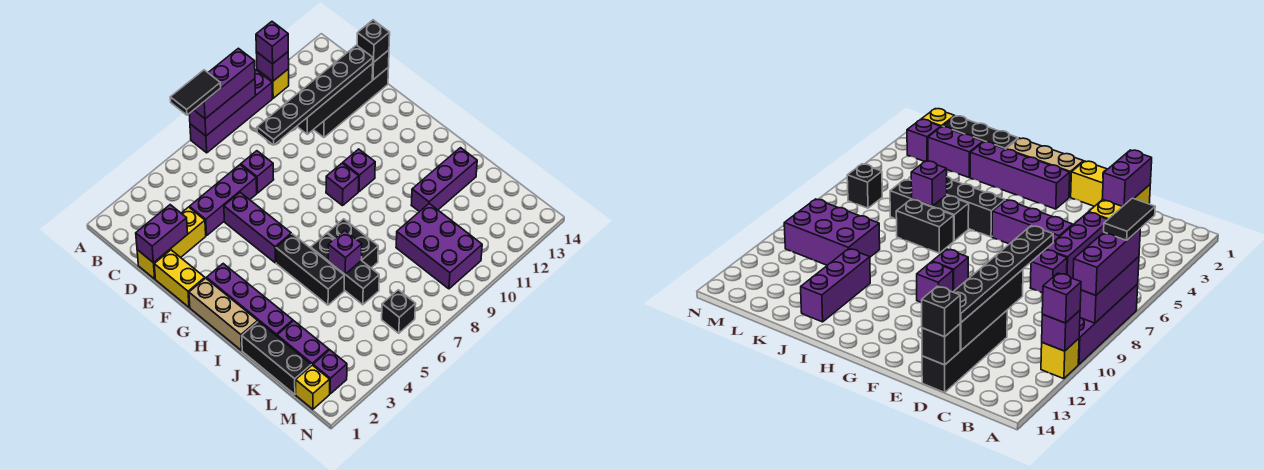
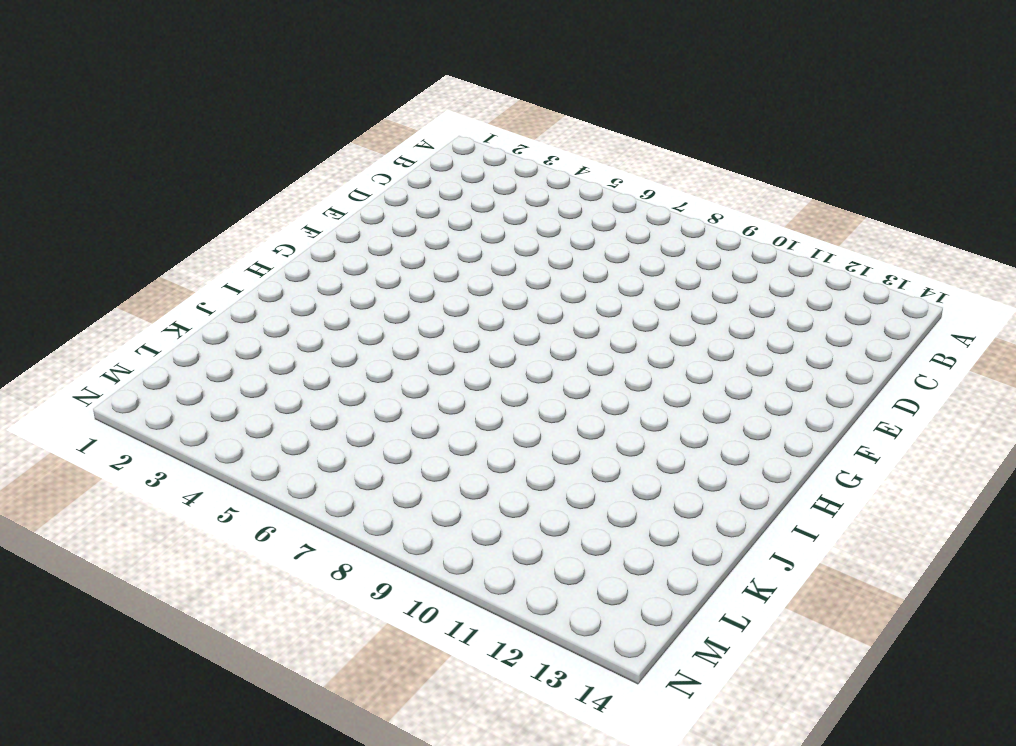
none -> purple 1x4 brick [190,70,272,153]
none -> yellow 1x1 brick [257,69,289,98]
none -> yellow 1x3 brick [137,207,206,279]
none -> purple 1x3 brick [190,165,257,236]

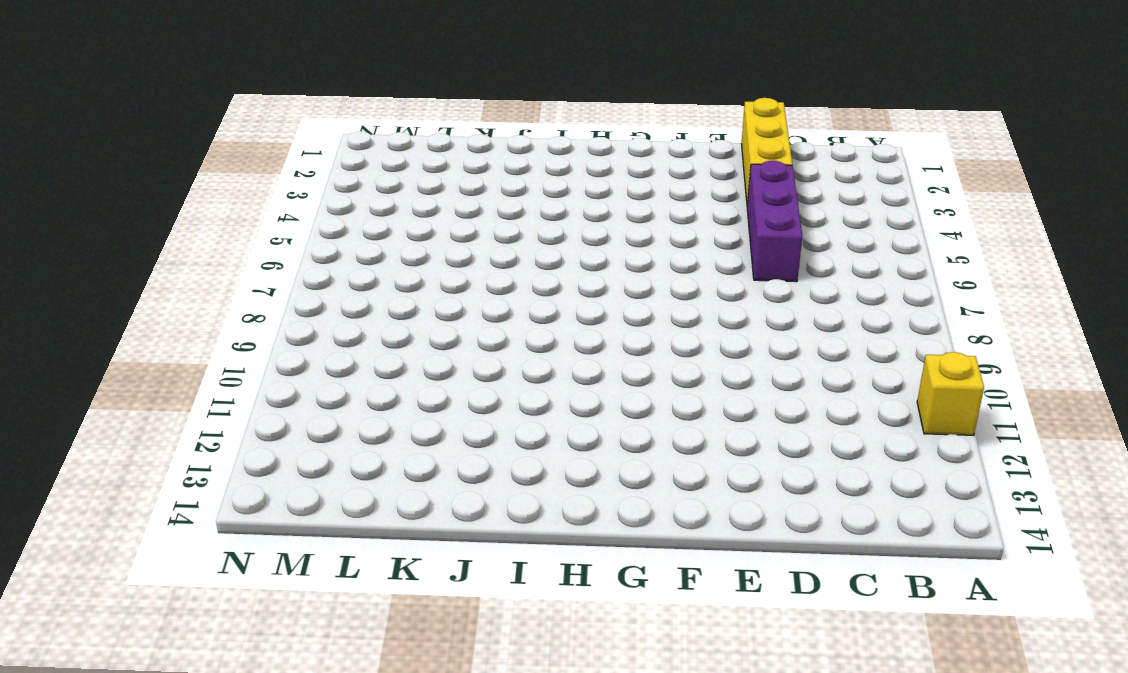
none -> purple 1x4 brick [190,70,272,153]
none -> purple 1x1 brick [241,151,274,193]
none -> black 1x4 brick [314,68,388,137]
none -> yellow 1x2 brick [154,250,205,307]

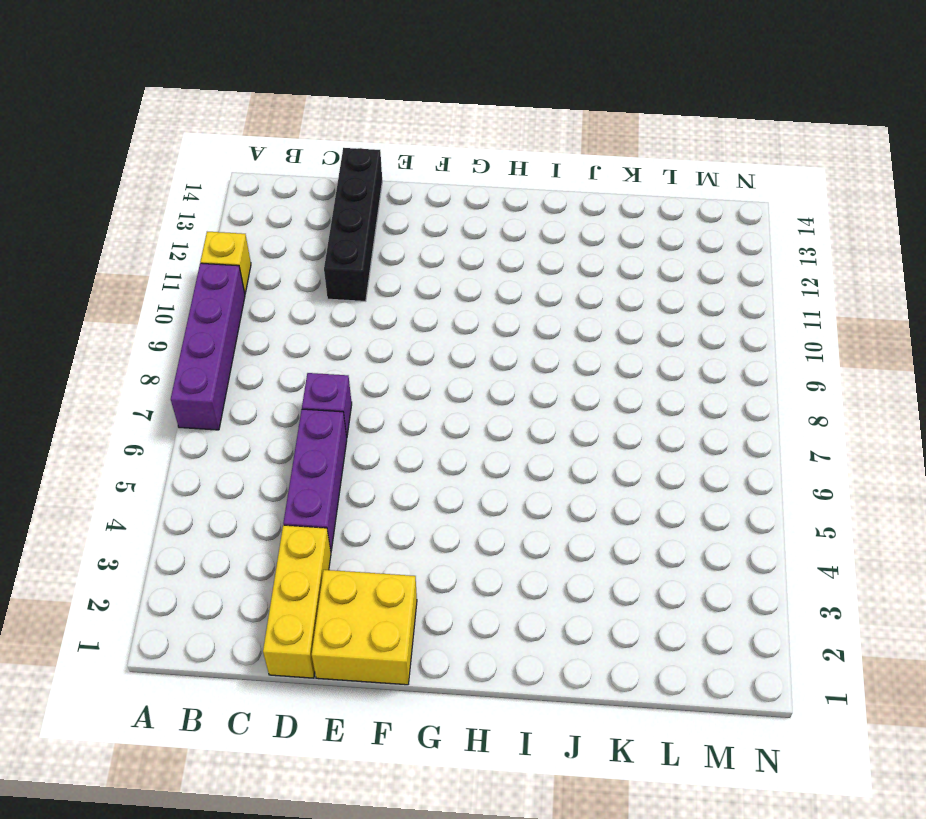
yellow 2x2 brick [312,570,417,685] -> yellow 1x2 brick [154,250,205,307]
none -> purple 1x3 brick [224,192,291,263]
none -> tan 1x3 brick [189,278,258,350]
none -> purple 1x4 brick [207,264,293,336]
none -> purple 1x1 brick [326,163,359,206]

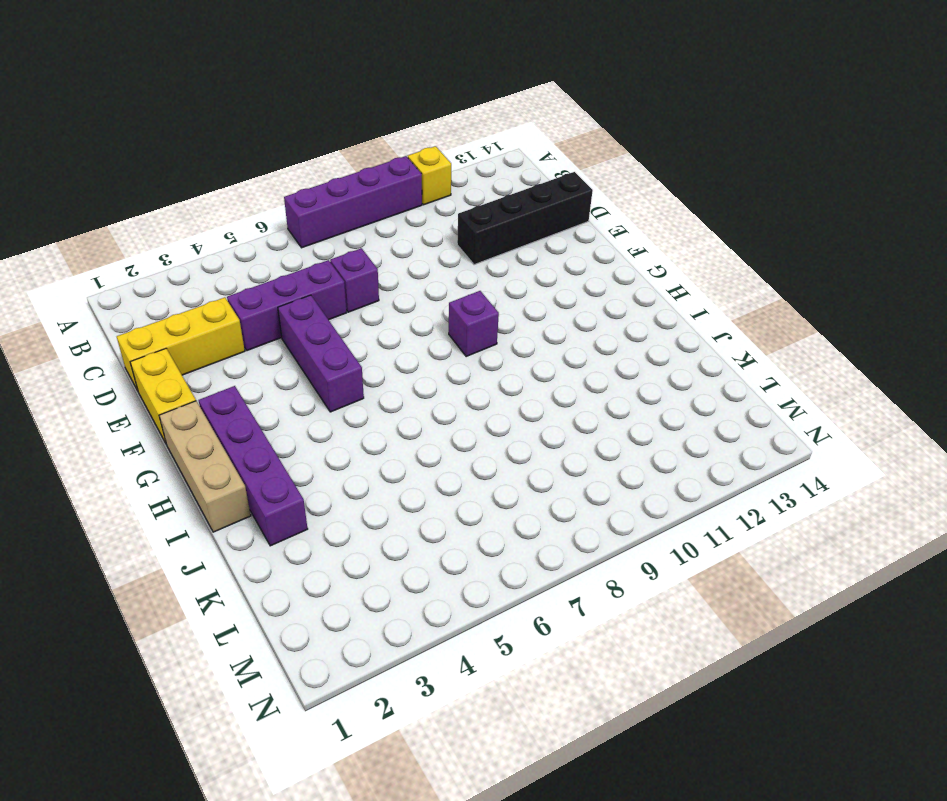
none -> purple 1x1 brick [343,149,375,191]
none -> black 1x3 brick [276,234,344,305]
none -> black 1x3 brick [311,233,379,305]
none -> black 1x2 brick [328,219,378,268]

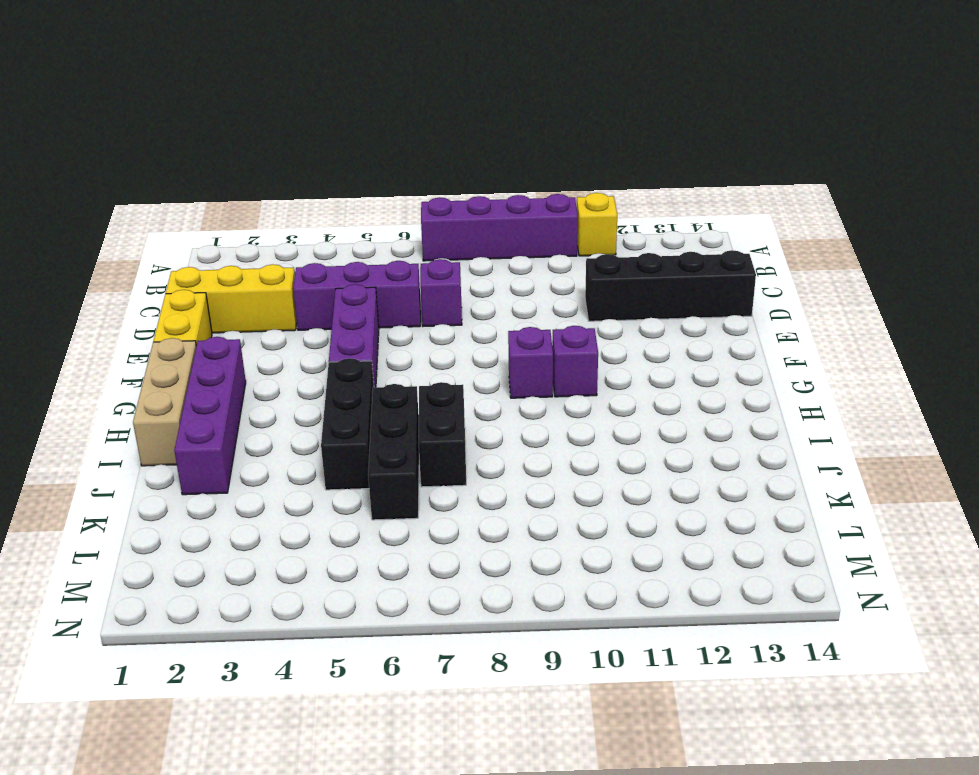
none -> black 1x3 brick [242,321,311,394]
none -> purple 1x3 brick [411,148,477,212]
none -> purple 1x2 brick [277,321,329,366]
none -> purple 2x3 brick [396,204,482,289]

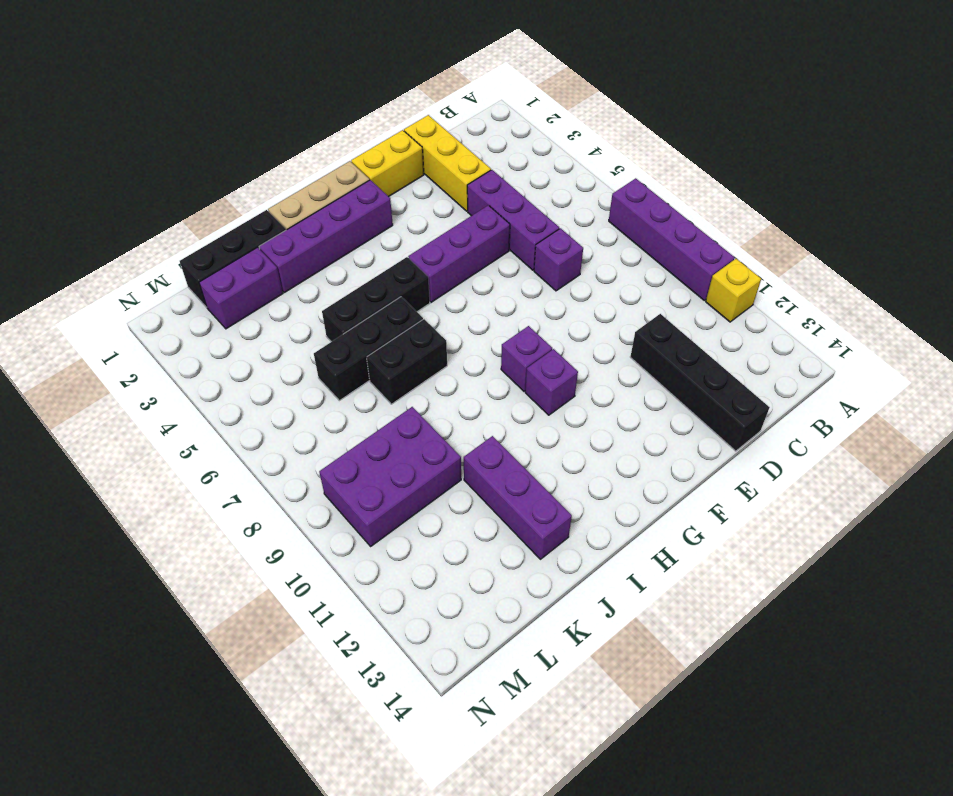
none -> yellow 1x1 brick [296,365,330,409]
none -> purple 1x1 brick [313,350,347,394]
none -> black 1x1 brick [382,290,416,333]
none -> purple 1x3 brick [189,79,256,136]

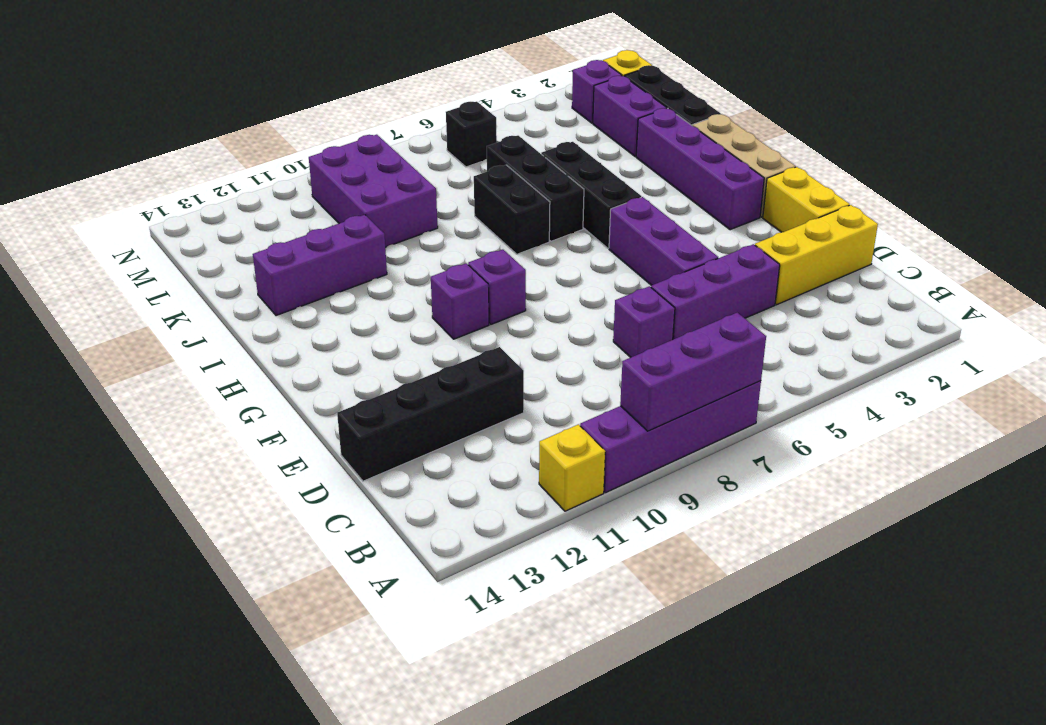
none -> purple 1x1 brick [256,52,289,81]
none -> purple 1x2 brick [136,205,188,263]
none -> black 1x4 brick [297,64,373,134]
none -> black 1x1 brick [372,50,389,80]

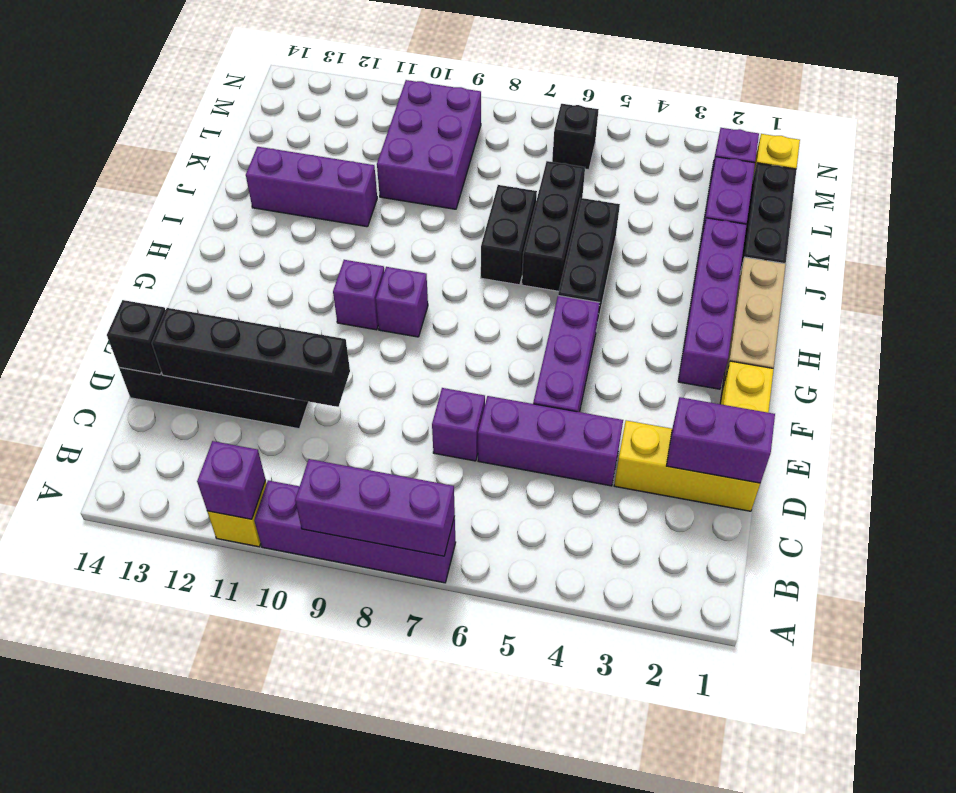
none -> purple 1x1 brick [328,231,362,274]
none -> purple 1x3 brick [194,48,255,119]
none -> purple 1x1 brick [256,22,288,64]
none -> black 1x6 plate [257,45,373,145]

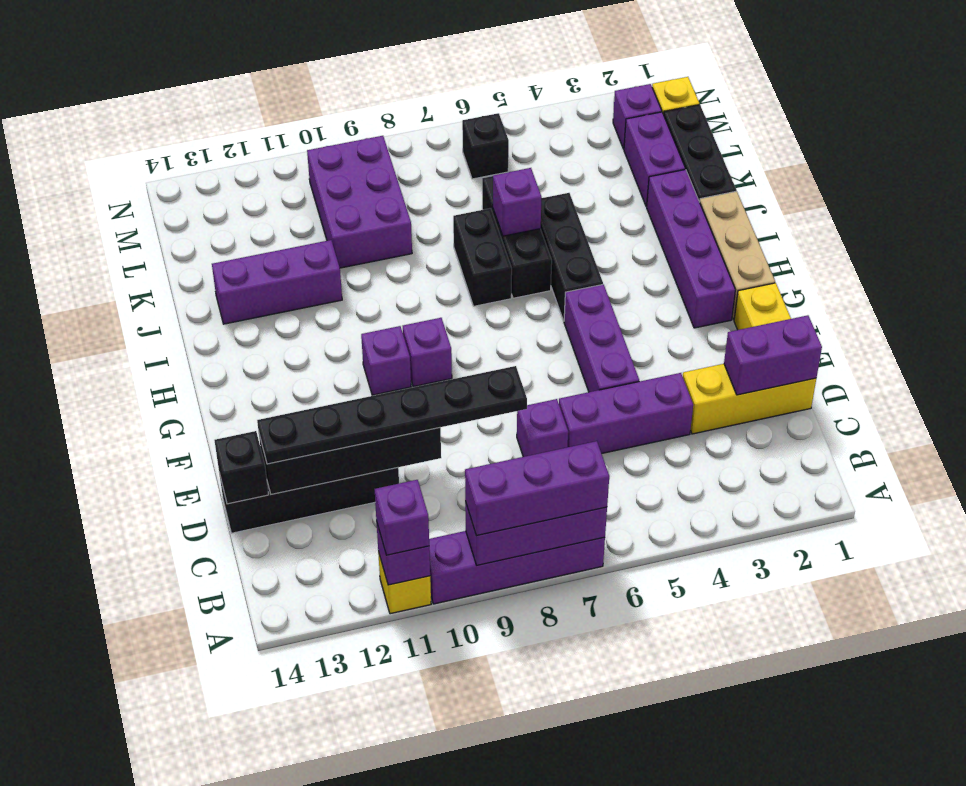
none -> black 1x1 brick [357,20,390,62]
none -> black 1x2 tile [170,70,221,115]

